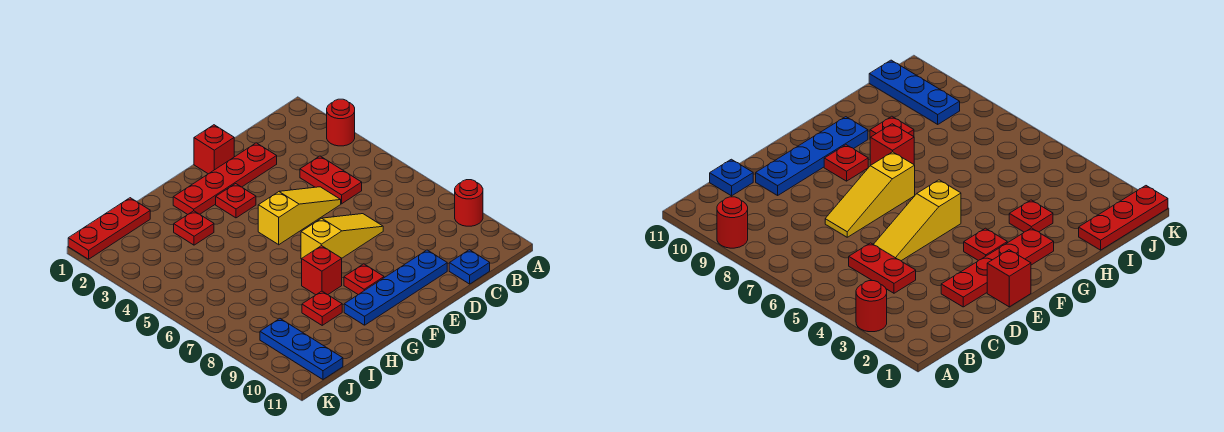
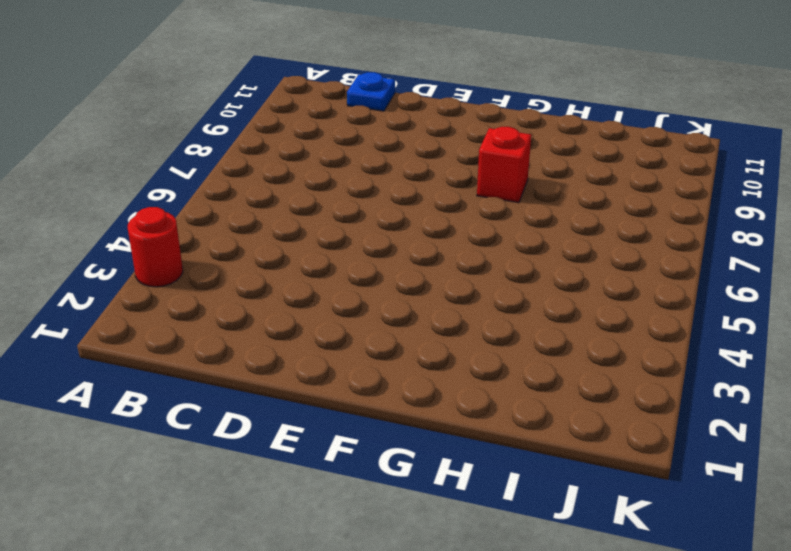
none -> red 1x1 round brick [455,180,483,226]
none -> red 1x2 plate [300,156,362,204]
none -> red 1x4 plate [173,143,277,215]

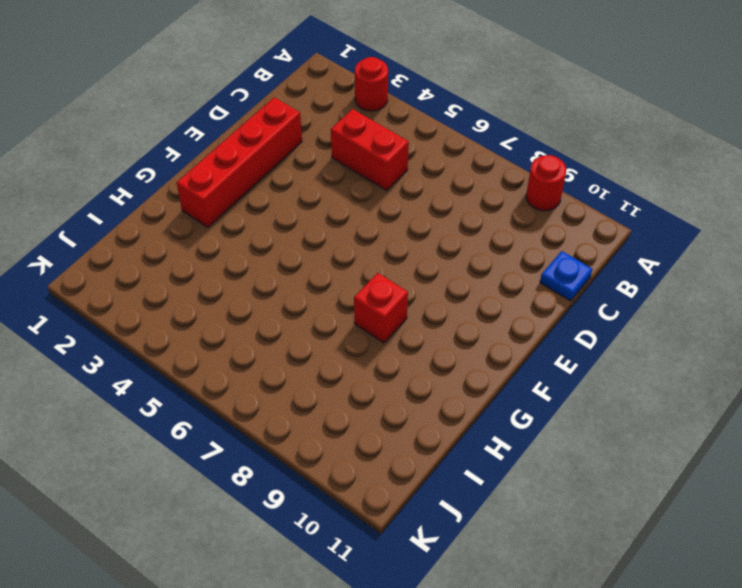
red 1x2 brick [331,109,409,190] -> red 1x2 plate [300,156,362,204]
red 1x4 brick [177,97,302,227] -> red 1x4 plate [173,143,277,215]
none -> yellow 1x3 slope [258,187,341,245]
none -> yellow 1x3 slope [301,214,383,259]
none -> blue 1x4 plate [344,250,447,325]

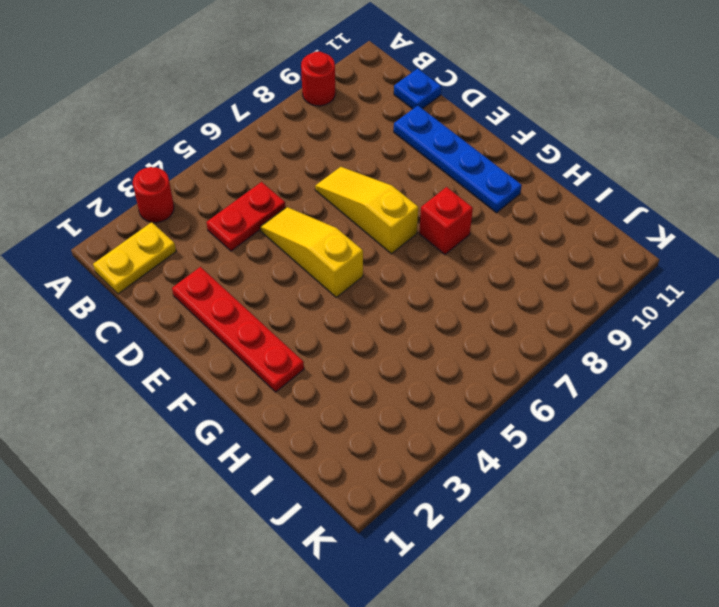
yellow 1x2 plate [93,222,176,294] -> none
none -> red 1x1 brick [194,125,234,174]
none -> red 1x1 plate [216,184,256,218]
none -> red 1x1 plate [344,264,384,295]

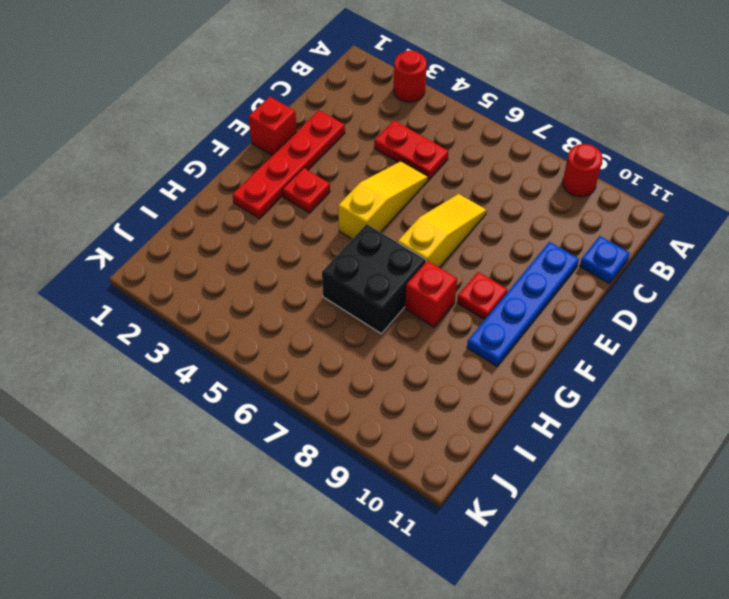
black 2x2 brick [322,224,426,333] -> none
none -> red 1x1 plate [174,211,214,245]
none -> red 1x1 plate [302,291,342,325]
none -> red 1x3 plate [68,198,150,259]

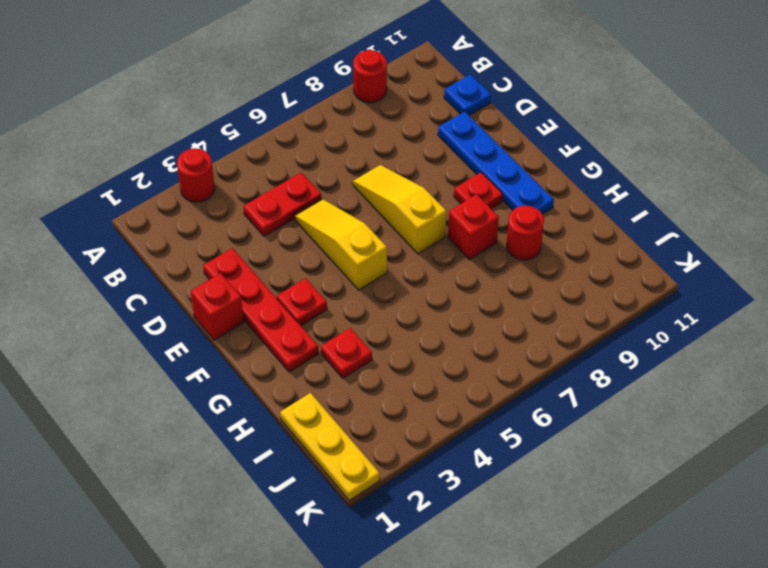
red 1x1 round brick [506,206,544,260] -> red 1x1 plate [302,291,342,325]
yellow 1x3 plate [280,393,380,501] -> red 1x3 plate [68,198,150,259]
none -> blue 1x3 plate [260,319,343,379]

